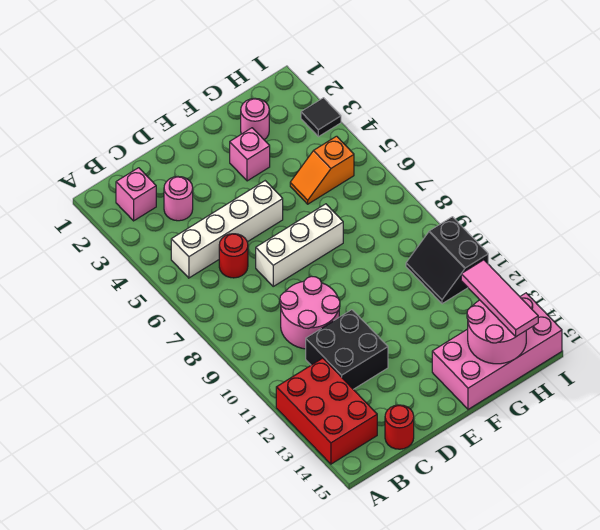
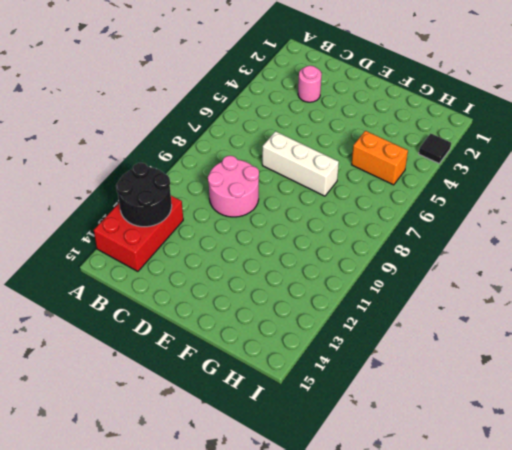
black 2x2 round brick [116,163,172,227] -> none
orange 1x2 brick [352,131,408,185] -> orange 1x2 slope [290,136,354,204]
none -> pink 1x1 brick [116,168,156,221]
none -> white 1x4 brick [171,181,283,278]
none -> red 1x1 round brick [219,234,248,278]

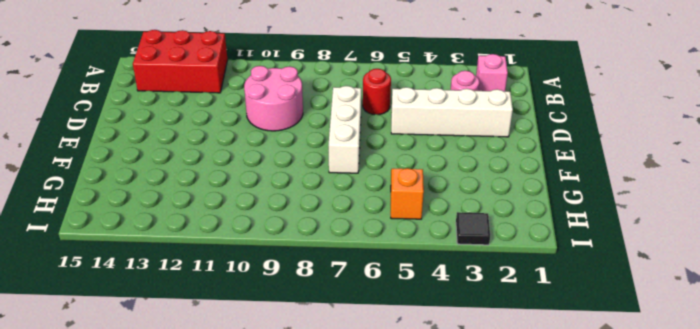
white 1x4 brick [391,87,513,137] -> white 1x4 brick turned to [171,181,283,278]
none -> black 2x2 brick [306,310,388,389]
none -> red 1x1 round brick [385,405,414,449]
none -> pink 1x1 brick [230,128,270,181]

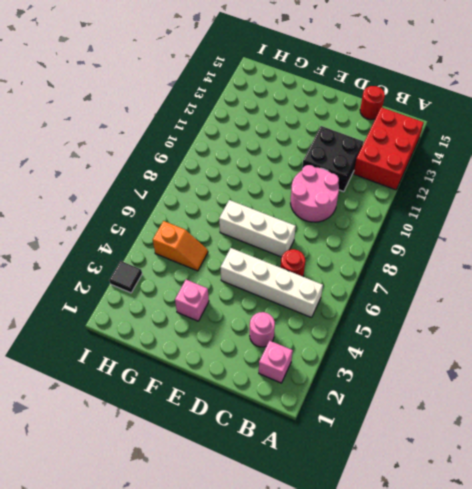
none -> pink 2x4 brick [432,293,562,409]
none -> pink 1x1 round brick [241,98,269,140]
none -> black 2x2 slope [406,217,488,304]

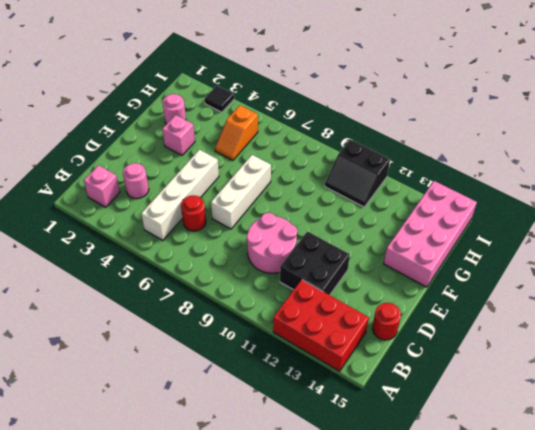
none -> pink 2x2 round brick [467,300,526,364]
none -> pink 1x3 tile [461,260,538,337]

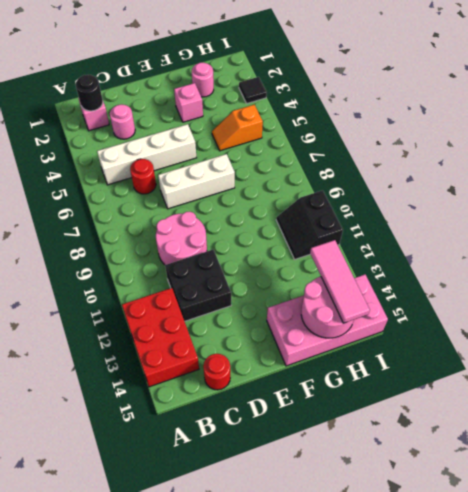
black 1x1 round brick [76,75,103,111] -> none

